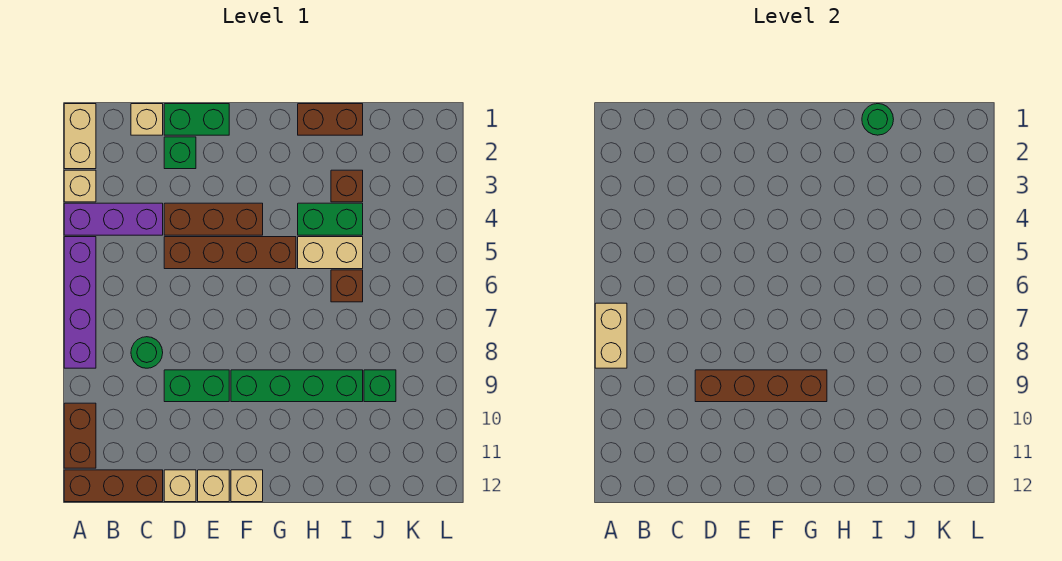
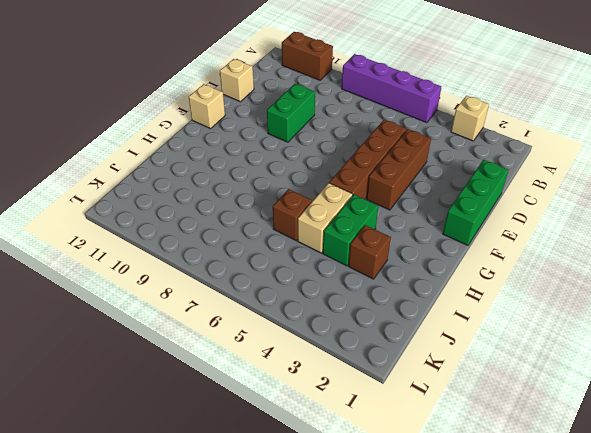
green 1x3 brick [443,160,508,245] -> green 1x2 brick [164,104,229,135]
none -> tan 1x2 brick [64,104,96,169]
none -> purple 1x3 brick [64,203,163,235]
none -> brown 1x3 brick [64,470,163,502]

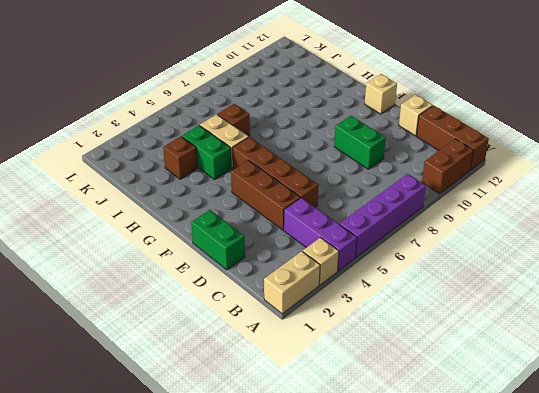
none -> tan 1x1 brick [131,104,163,135]
none -> green 1x1 round brick [131,337,163,368]
none -> green 1x1 brick [164,137,196,169]

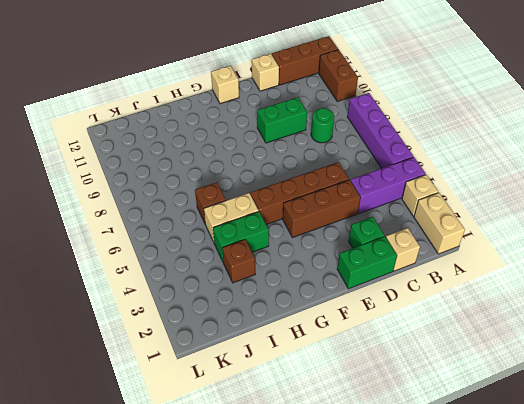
none -> tan 1x1 brick [198,470,229,502]
none -> green 1x4 brick [231,370,363,402]
none -> brown 1x2 brick [298,104,363,135]

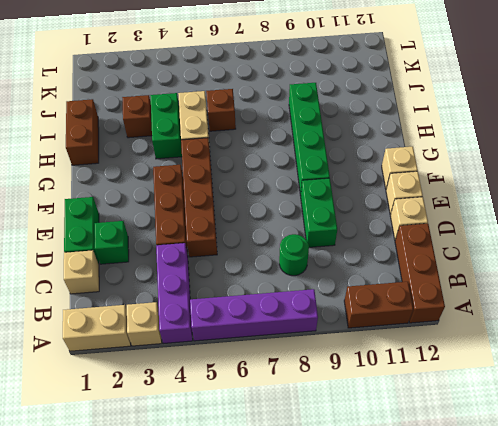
none -> green 1x1 brick [364,370,396,402]
none -> tan 1x2 brick [595,303,627,368]
none -> brown 1x4 brick [695,370,827,402]

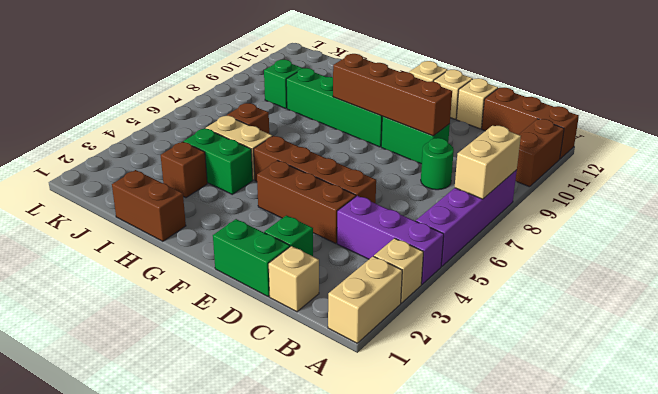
none -> green 1x1 round brick [862,104,894,135]

